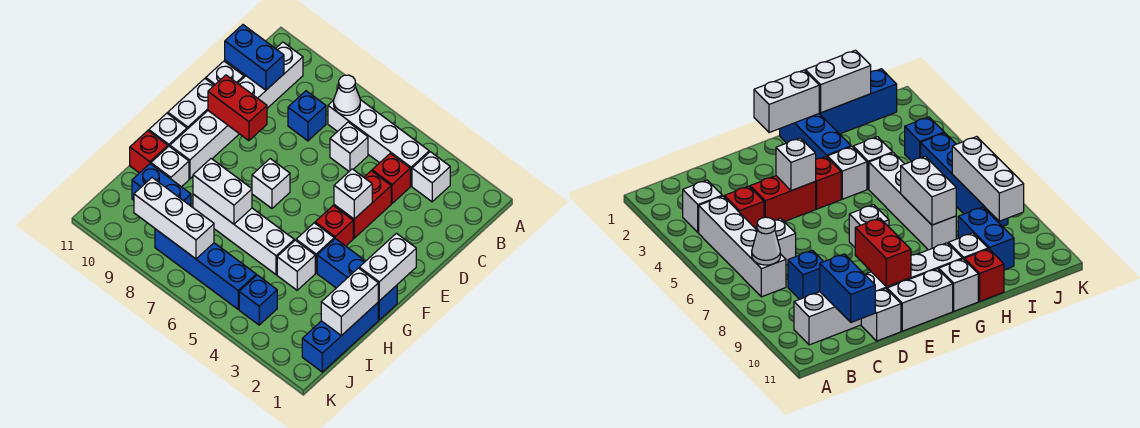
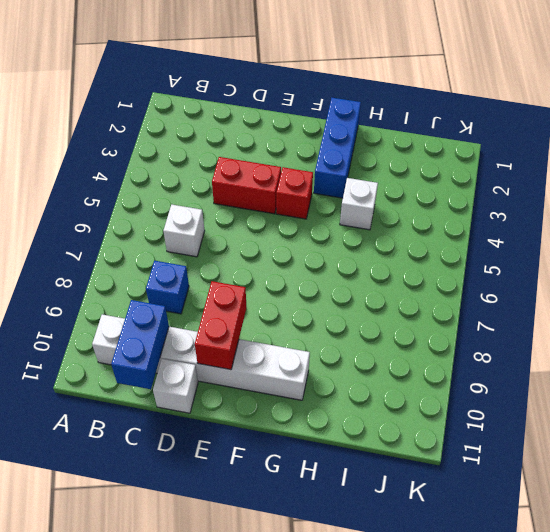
none -> white 1x1 brick [412,152,450,202]
none -> white 1x4 brick [328,100,429,186]
none -> red 1x1 brick [372,153,410,203]
none -> white 1x2 brick [168,79,214,129]

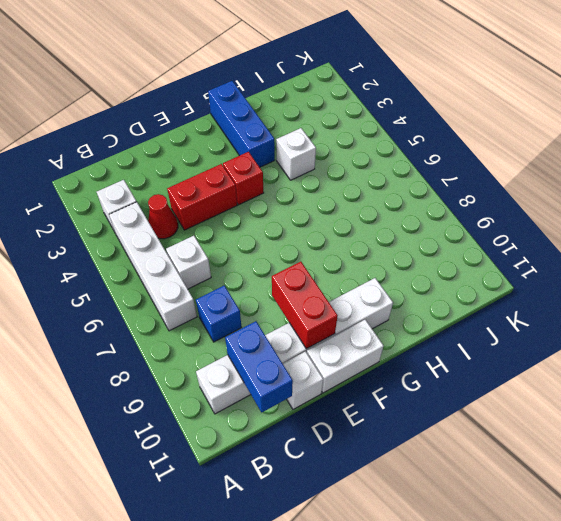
red 1x1 cone [148,194,178,239] -> red 1x1 brick [372,153,410,203]
none -> white 1x1 brick [252,159,290,208]
none -> white 1x1 brick [296,223,334,273]
none -> white 1x1 brick [149,113,187,147]
none -> blue 1x3 brick [302,303,378,372]

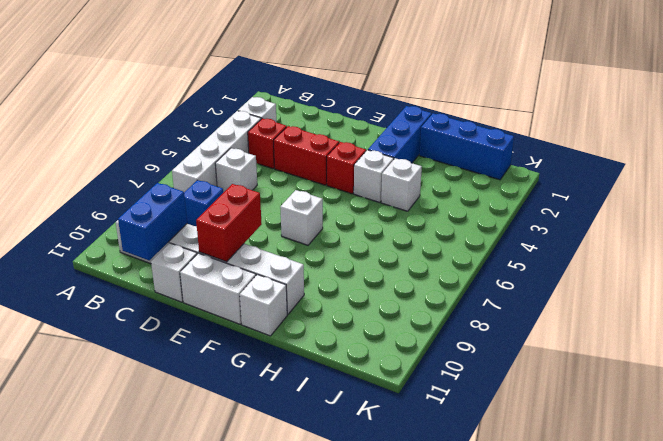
none -> white 1x4 brick [193,194,294,275]
none -> white 1x1 brick [151,146,189,187]
none -> red 1x1 brick [130,131,168,173]
none -> blue 1x2 brick [132,164,191,206]

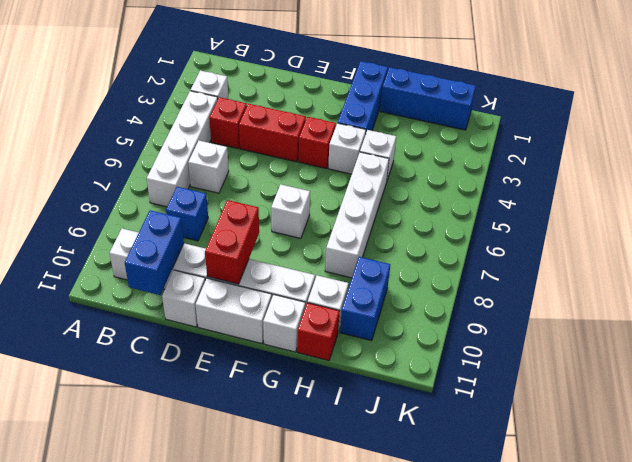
none -> blue 1x1 brick [239,275,277,325]
none -> blue 1x4 brick [155,229,256,309]
none -> white 1x1 cone [334,75,360,115]
none -> white 1x1 brick [334,169,372,219]

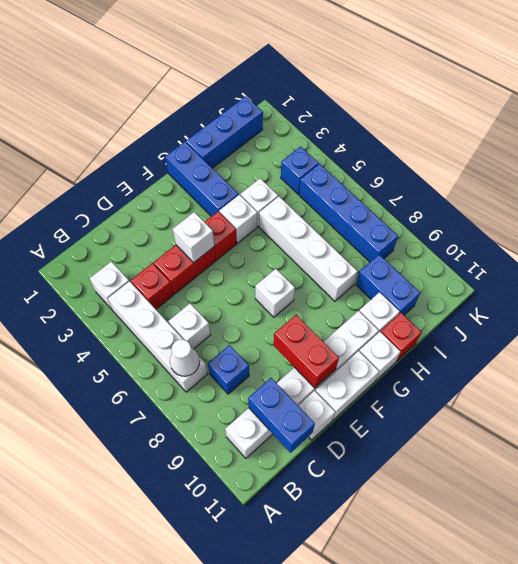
none -> white 1x2 brick [359,233,416,301]
none -> white 1x2 brick [321,268,378,336]
none -> white 1x2 brick [193,159,252,224]
none -> white 1x3 brick [134,178,214,259]

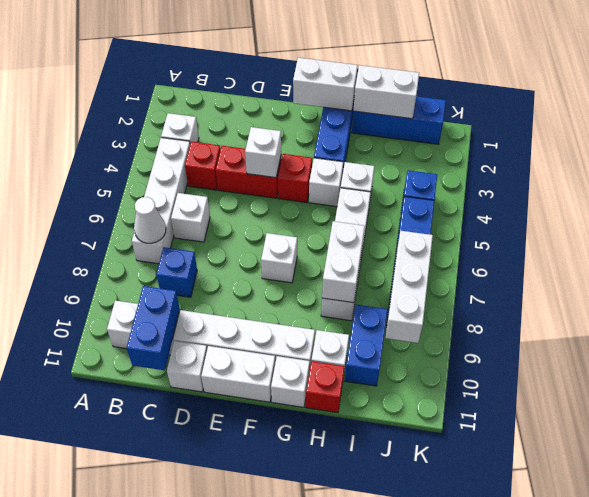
none -> red 1x2 brick [208,75,267,141]

